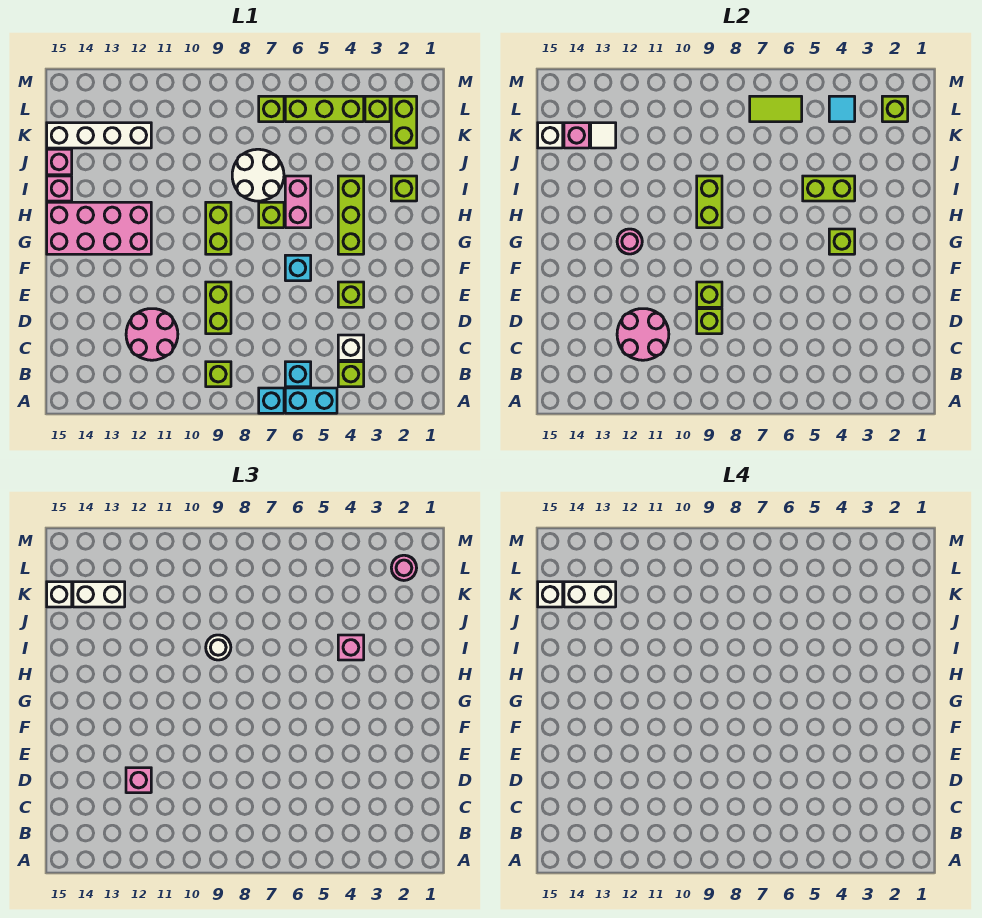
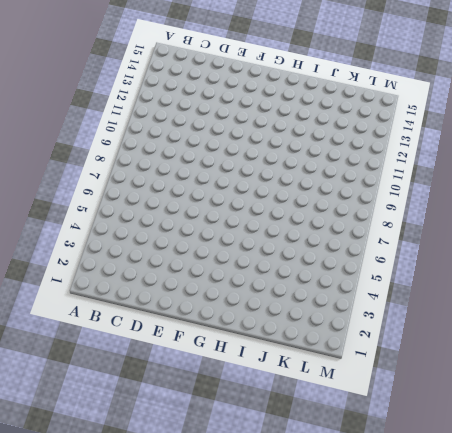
none -> cyan 1x2 brick [285,388,337,413]
none -> cyan 1x1 brick [259,388,284,413]
none -> lime 1x1 brick [338,362,364,387]
none -> cyan 1x1 brick [285,362,311,387]

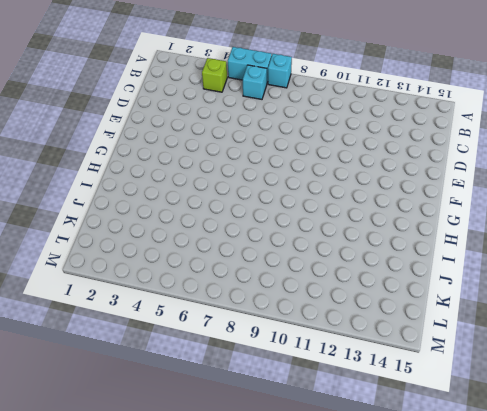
none -> lime 1x1 brick [206,362,231,387]
none -> white 1x1 brick [338,335,364,360]
none -> pink 2x2 round brick [126,309,178,360]
none -> lime 1x2 brick [206,282,231,334]

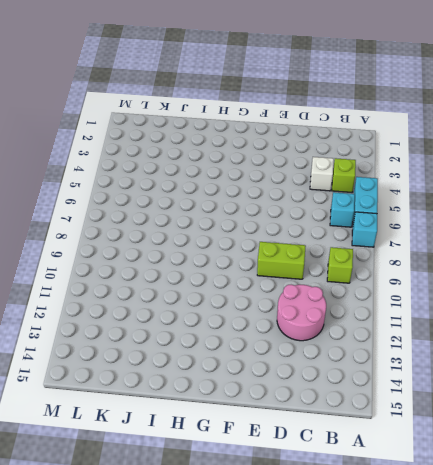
none -> lime 1x1 brick [338,282,364,307]
none -> cyan 1x1 brick [285,255,311,281]
none -> lime 1x3 brick [338,176,364,254]
none -> lime 1x2 brick [206,202,231,254]

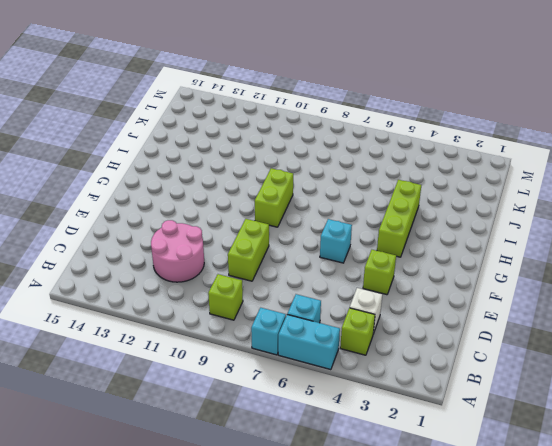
none -> pink 2x4 brick [47,202,151,254]
none -> pink 1x2 brick [285,176,311,228]
none -> lime 1x1 brick [259,202,284,228]
none -> lime 1x1 brick [391,176,417,201]

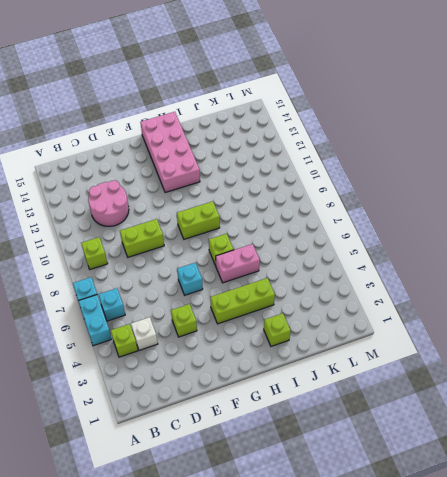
none -> white 2x2 round brick [232,149,284,201]
none -> pink 1x1 brick [47,176,72,201]
none -> pink 1x1 brick [47,149,72,175]
none -> lime 1x2 brick [391,96,417,148]

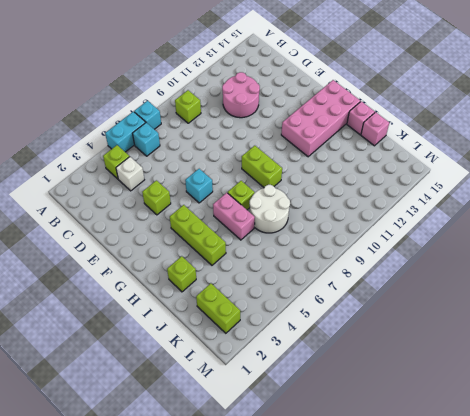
none -> lime 1x2 brick [206,282,231,334]
none -> white 1x4 brick [47,123,151,148]
none -> lime 1x1 brick [365,96,390,122]
none -> lime 1x3 brick [285,96,364,122]

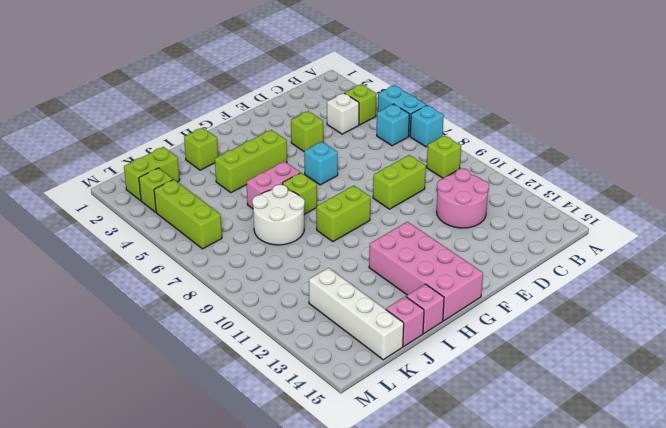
none -> lime 1x1 brick [259,96,284,122]
none -> pink 2x2 round brick [617,309,669,360]
none -> lime 1x1 brick [697,309,722,334]
none -> lime 1x1 brick [697,282,722,307]

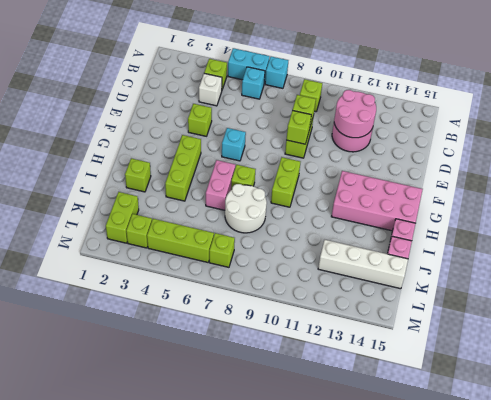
none -> lime 1x1 brick [829,229,855,254]
none -> pink 1x1 round brick [617,229,642,254]
none -> lime 1x2 brick [697,176,722,228]
none -> lime 1x2 brick [803,176,855,201]

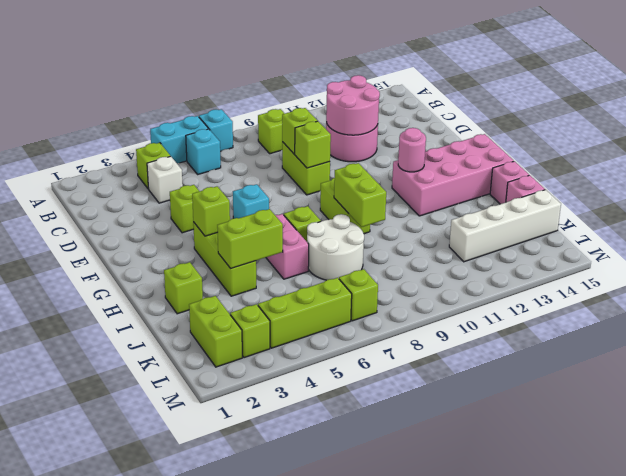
none -> white 1x1 tile [591,123,616,148]
none -> pink 1x1 brick [564,123,589,148]
none -> white 1x1 brick [538,123,563,148]
none -> lime 1x1 brick [882,96,908,122]

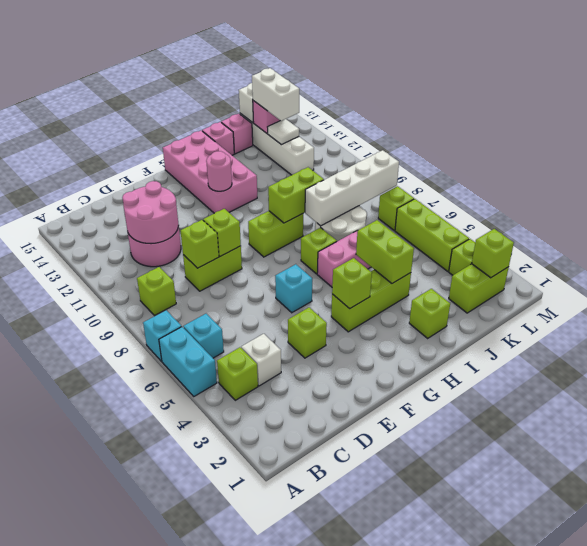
white 1x4 brick [305,150,399,226] -> none
none -> cyan 1x1 tile [829,96,855,122]
none -> lime 1x2 tile [750,96,802,122]
none -> pink 1x1 brick [126,768,151,793]
none -> pink 1x1 brick [338,635,364,660]

